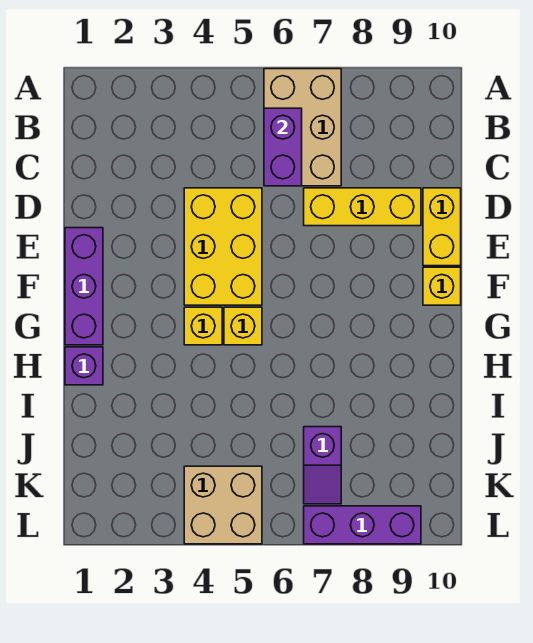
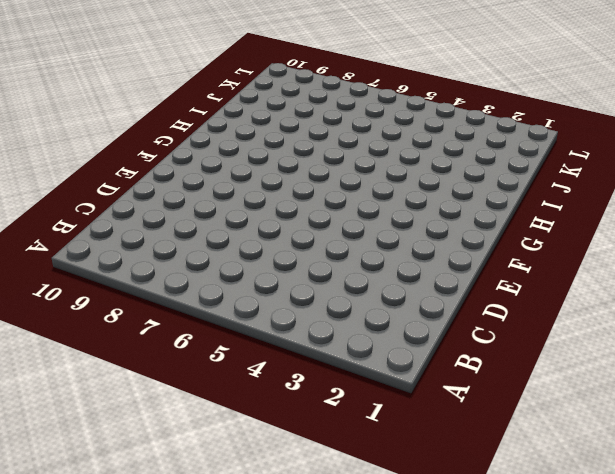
none -> tan 2x3 brick [264,69,341,186]
none -> yellow 2x3 brick [184,188,262,305]
none -> yellow 1x3 brick [304,188,421,226]

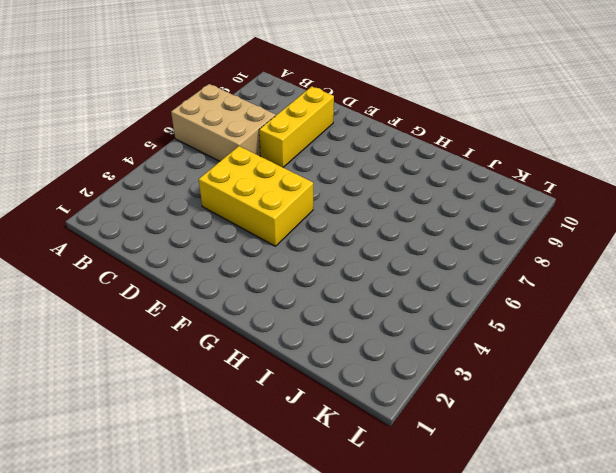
none -> yellow 1x2 brick [423,188,461,266]
none -> purple 1x3 brick [65,228,103,345]
none -> yellow 1x1 brick [423,267,461,305]

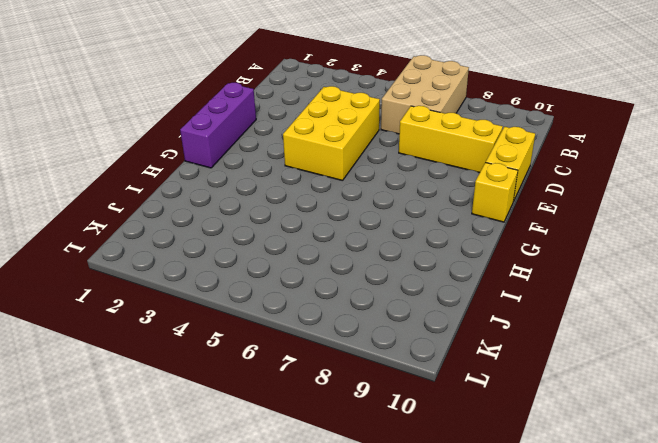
none -> yellow 1x1 brick [184,307,222,345]
none -> yellow 1x1 brick [224,307,262,345]
none -> purple 1x1 brick [65,347,103,385]

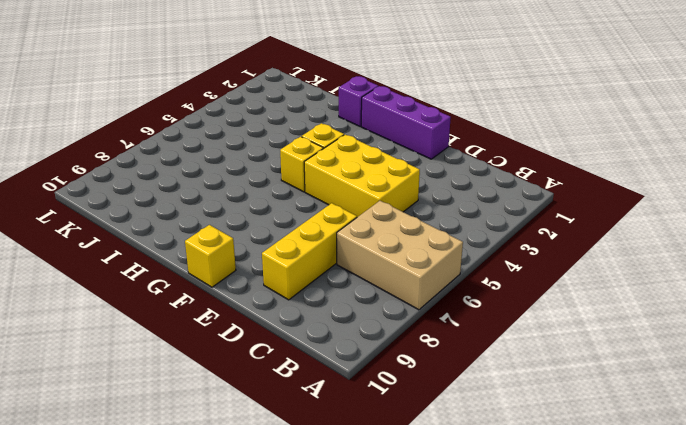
none -> yellow 1x2 brick [423,188,461,266]
none -> purple 1x2 slope [304,427,341,504]
none -> tan 2x2 brick [184,466,262,544]

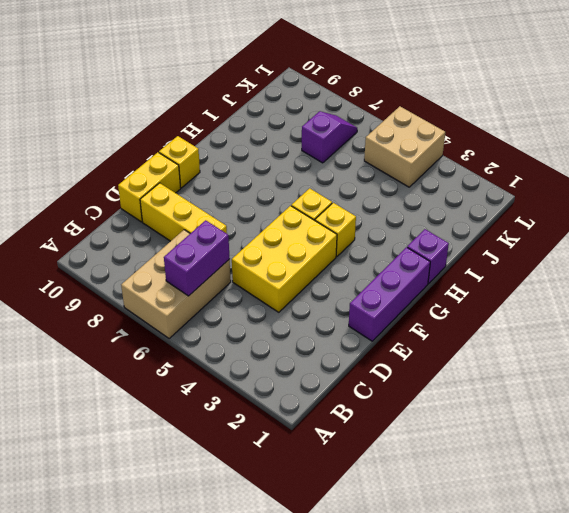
none -> purple 1x3 brick [304,506,421,544]

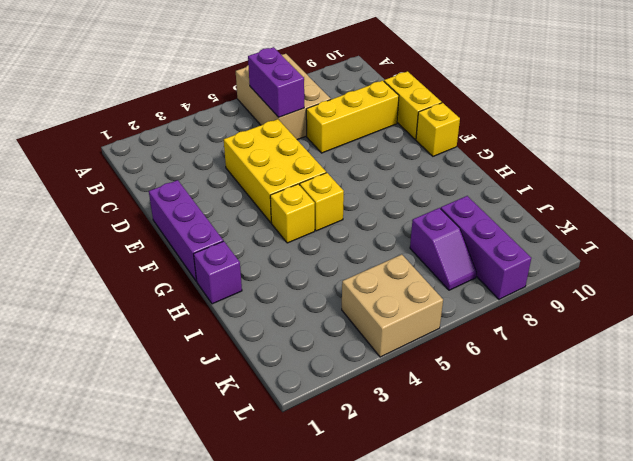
purple 1x3 brick [441,196,531,299] -> purple 1x3 brick turned to [304,506,421,544]

